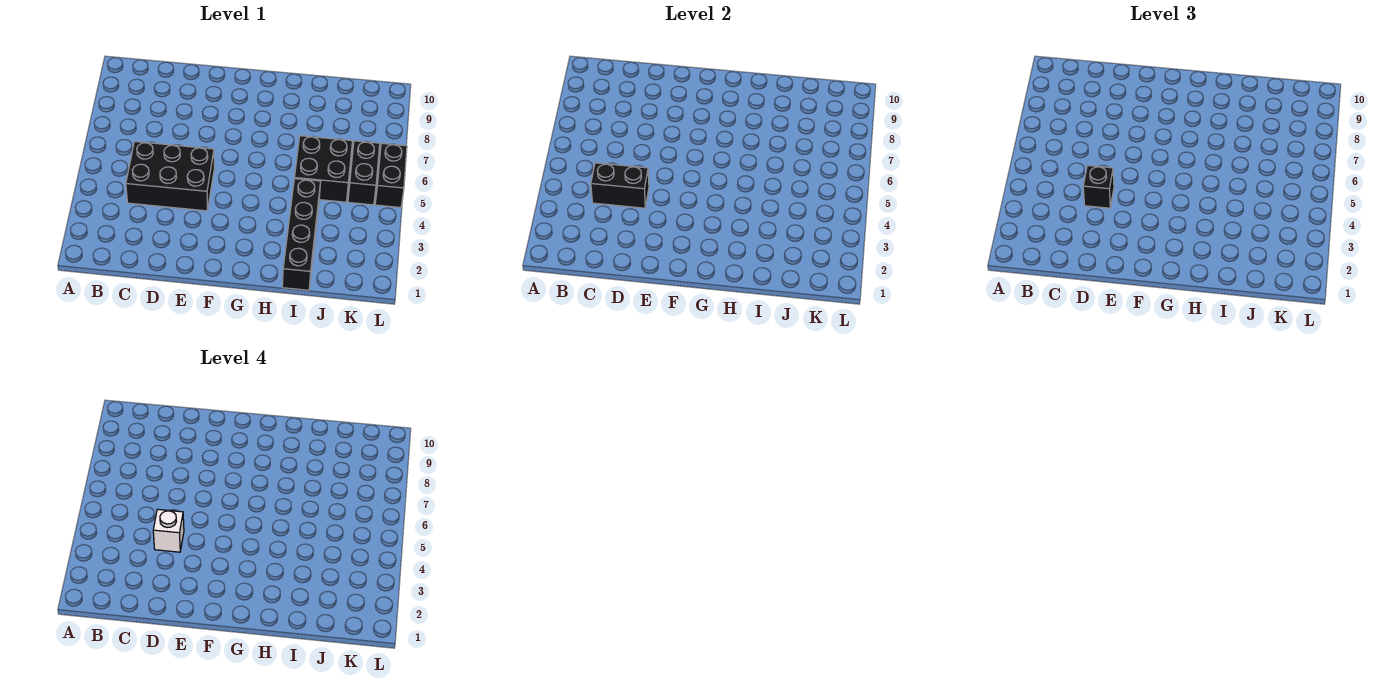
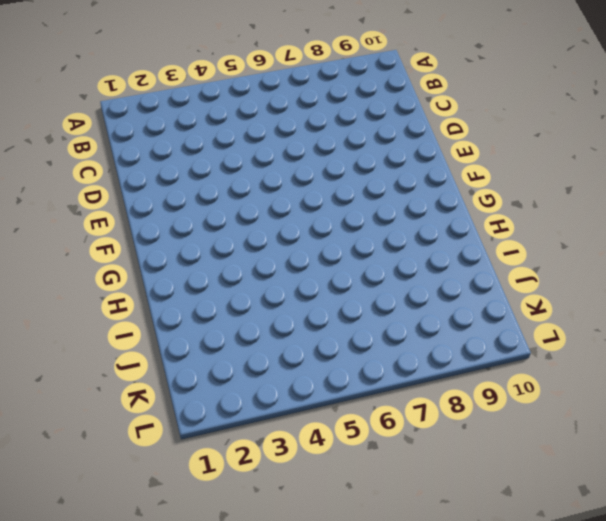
none -> black 2x3 brick [126,142,214,211]
none -> black 1x4 brick [282,179,321,290]

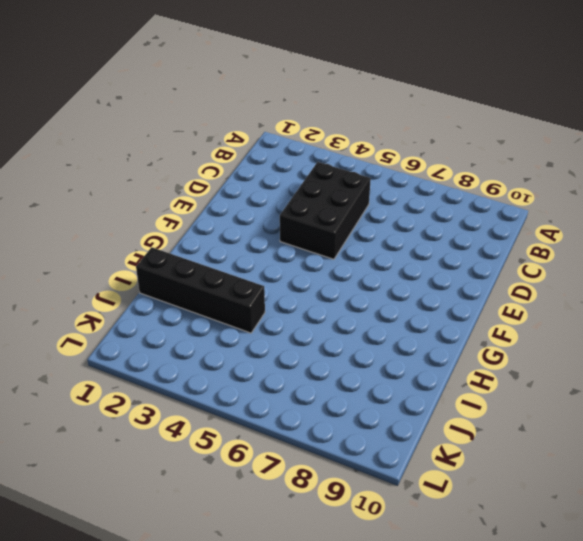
none -> black 2x2 brick [294,136,352,202]
none -> black 1x2 brick [348,141,380,205]

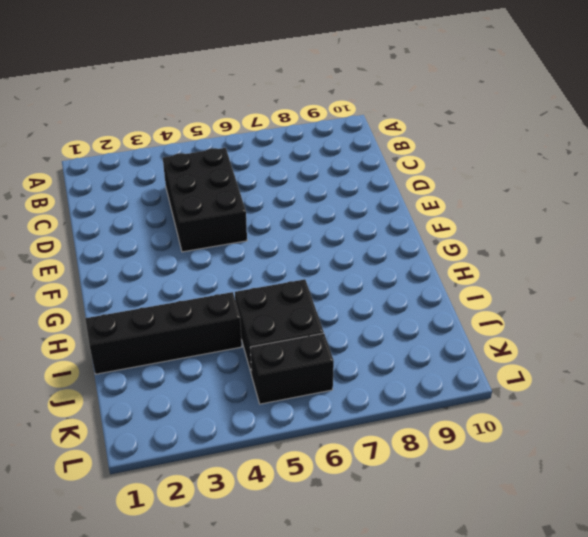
none -> black 1x2 brick [375,143,407,208]
none -> black 1x2 brick [591,163,649,208]

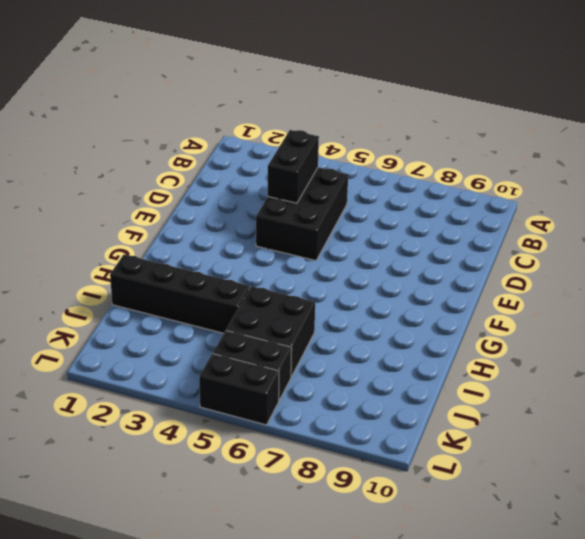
none -> black 1x1 brick [1083,165,1114,208]
none -> white 1x1 brick [153,509,184,552]

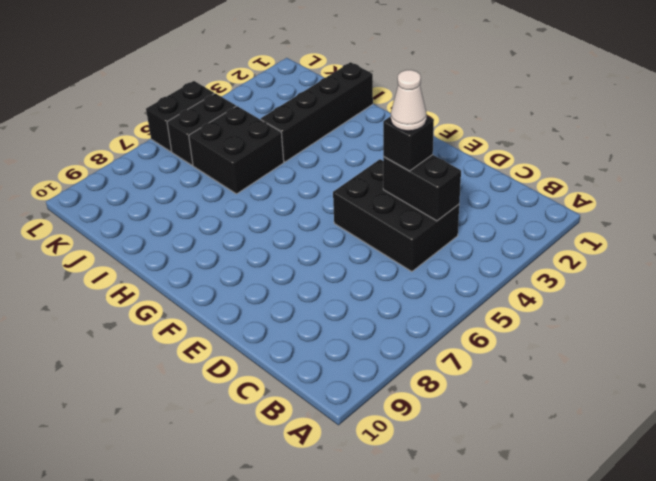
white 1x1 cone [391,70,427,131] -> white 1x1 brick [153,509,184,552]

